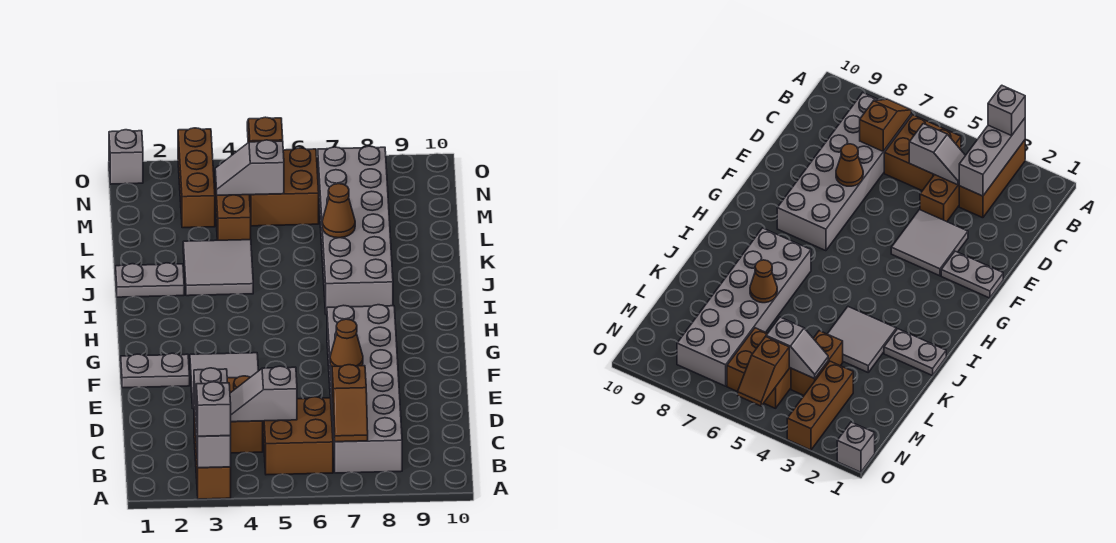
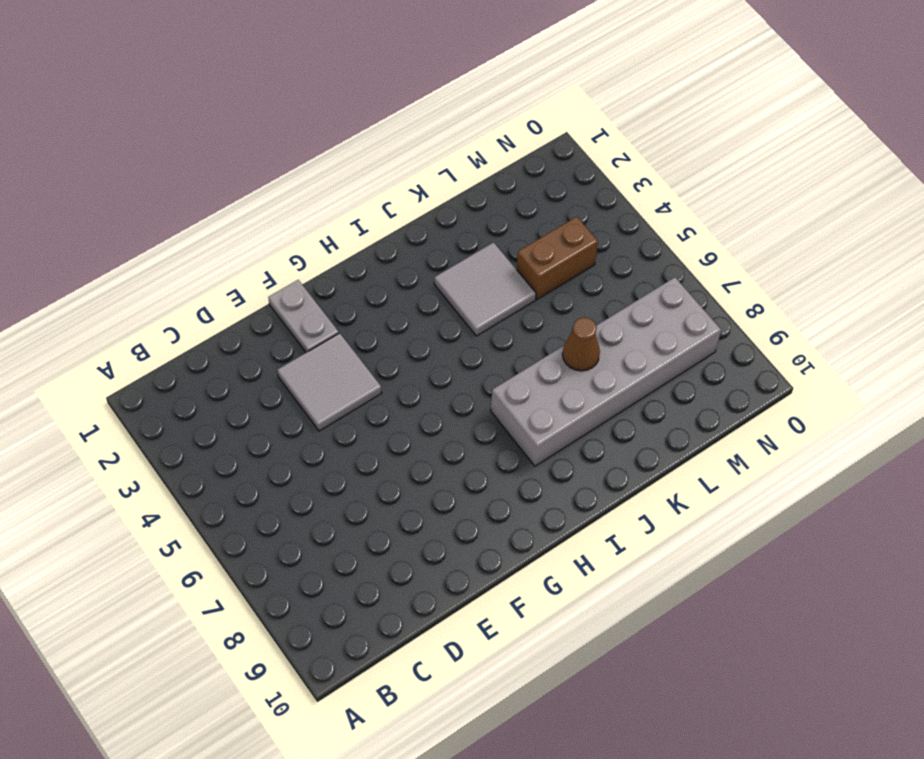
none -> brown 1x3 brick [194,413,231,499]
none -> brown 2x2 brick [263,397,333,475]
none -> grey 2x6 brick [327,305,402,473]

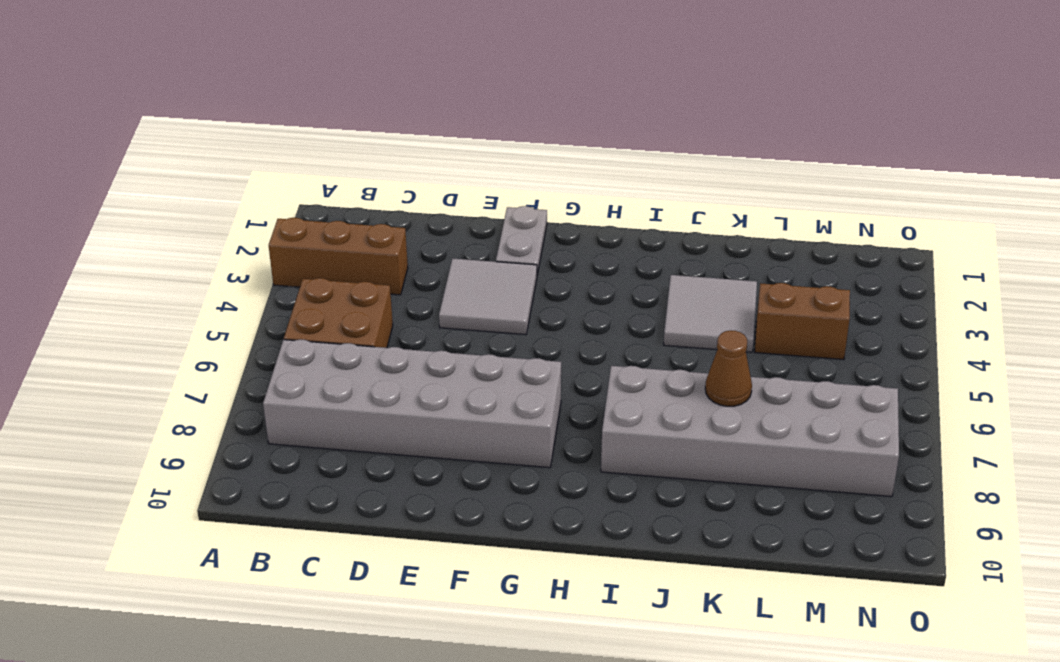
none -> brown 1x2 brick [227,376,263,453]
none -> grey 1x2 plate [116,263,184,297]
none -> brown 1x3 brick [178,128,215,228]

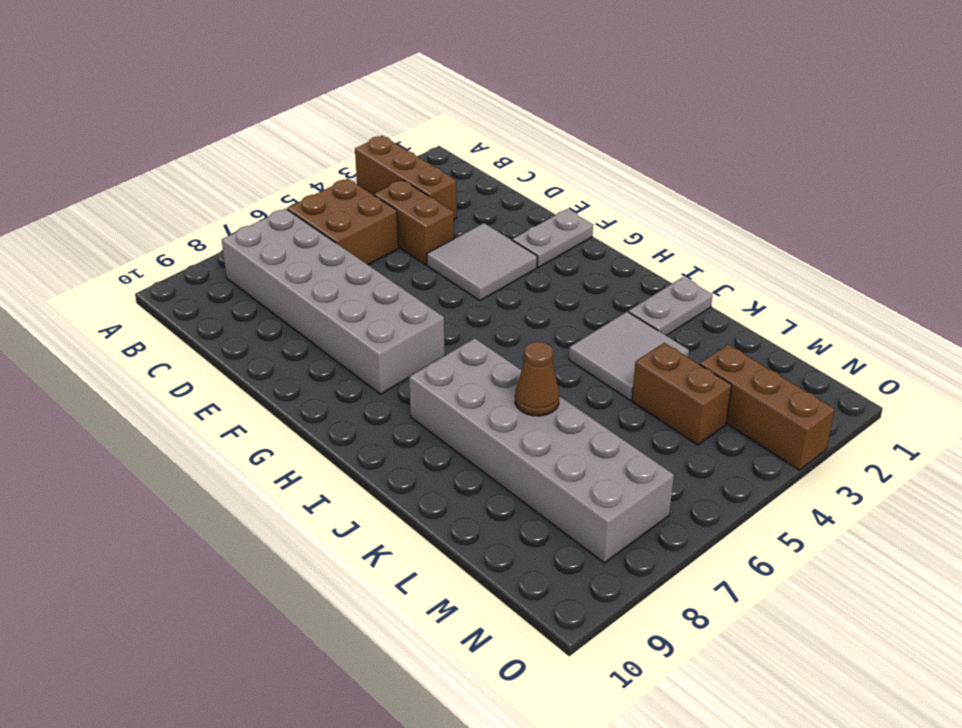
none -> brown 2x2 brick [250,148,319,226]
none -> grey 1x1 brick [109,130,143,184]
none -> grey 1x3 brick [194,368,231,468]

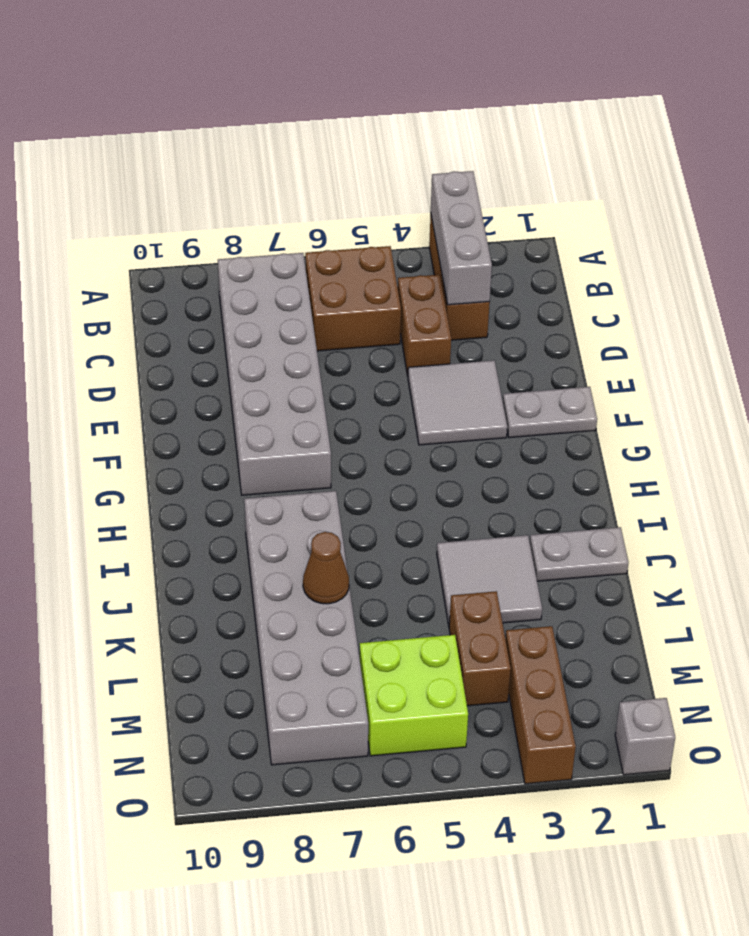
lime 2x2 brick [360,635,468,756] -> brown 2x2 brick [250,148,319,226]
none -> brown 1x2 slope [332,365,368,442]
none -> grey 1x2 slope [230,366,297,422]
none -> brown 1x1 cone [330,319,363,367]

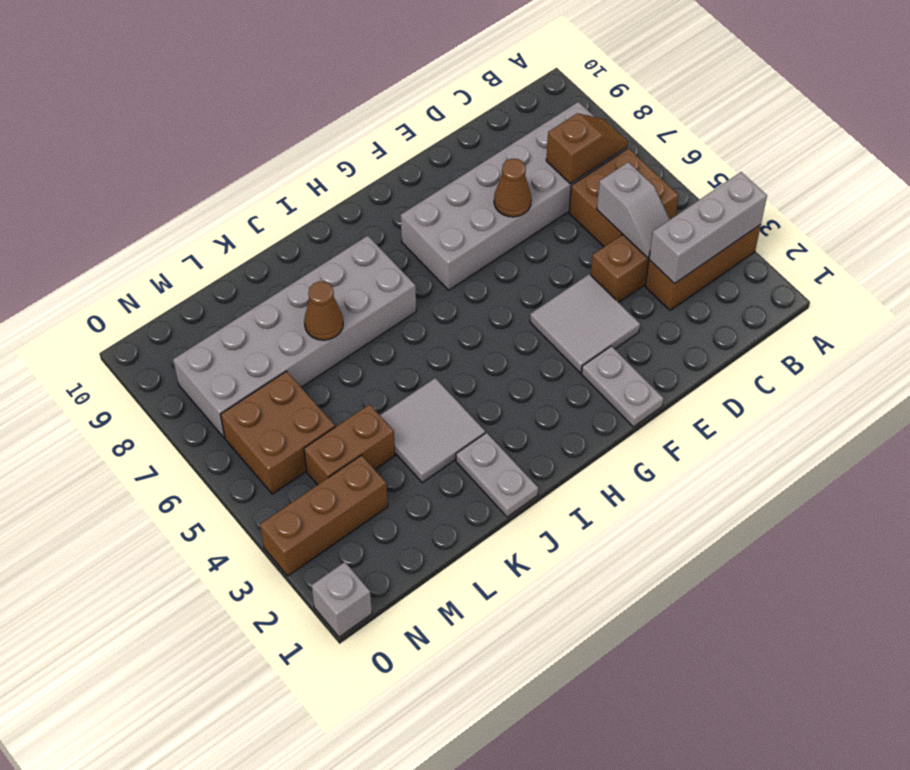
none -> grey 1x2 slope [215,140,284,195]
none -> brown 1x2 slope [247,117,283,142]
none -> grey 1x1 brick [196,382,231,436]

